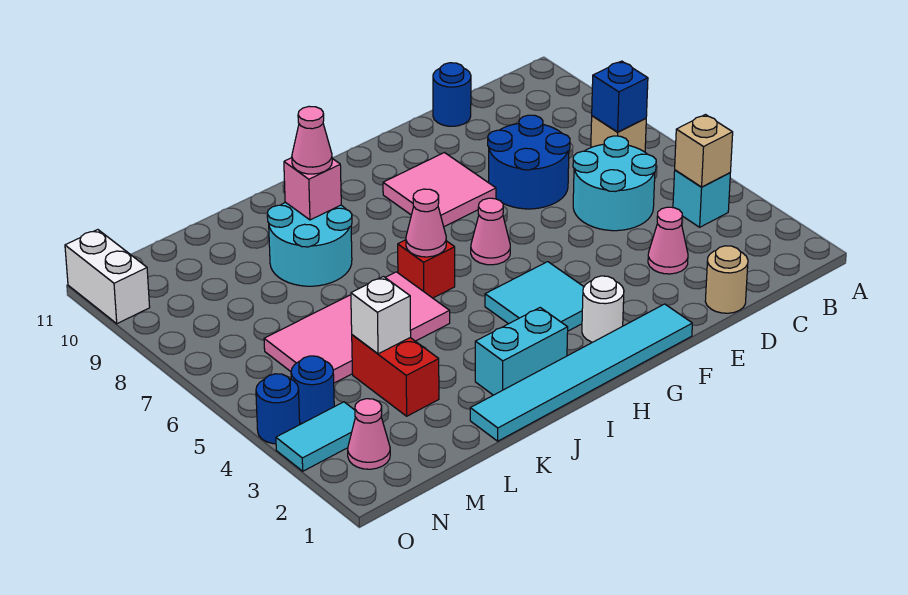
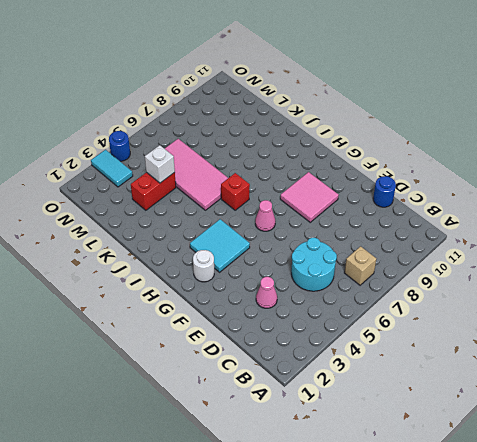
none -> cyan 1x1 brick [673,170,730,227]
none -> tan 1x1 round brick [705,246,748,313]
none -> blue 2x2 round brick [488,115,570,209]

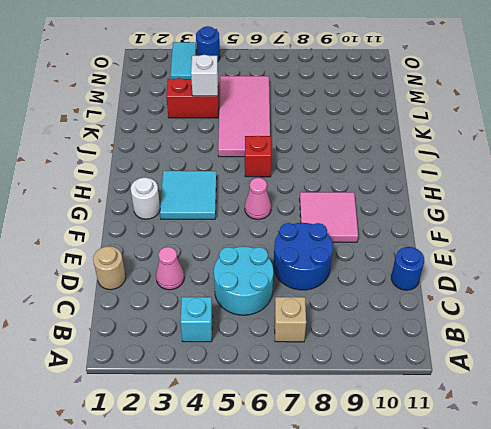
none -> cyan 1x6 tile [470,304,692,441]
none -> cyan 1x2 brick [475,308,568,395]
none -> cyan 2x2 round brick [267,202,352,286]

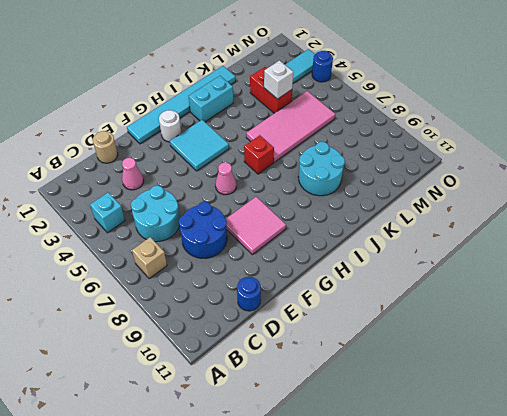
none -> pink 1x1 cone [348,399,390,469]
none -> blue 1x1 round brick [291,356,334,424]
none -> white 1x2 brick [65,230,150,324]

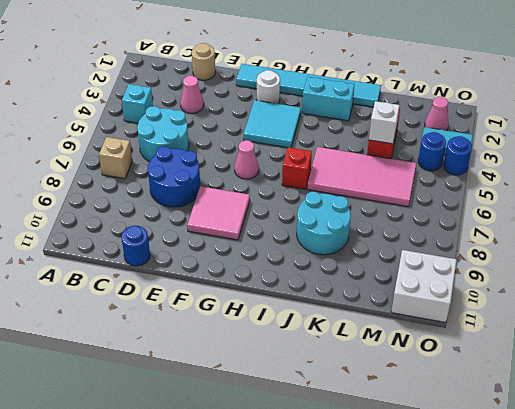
white 2x2 brick [391,250,457,323] -> white 1x2 brick [65,230,150,324]
none -> tan 1x1 brick [675,115,733,187]
none -> blue 1x1 brick [592,61,648,132]
none -> pink 1x1 cone [406,189,446,257]

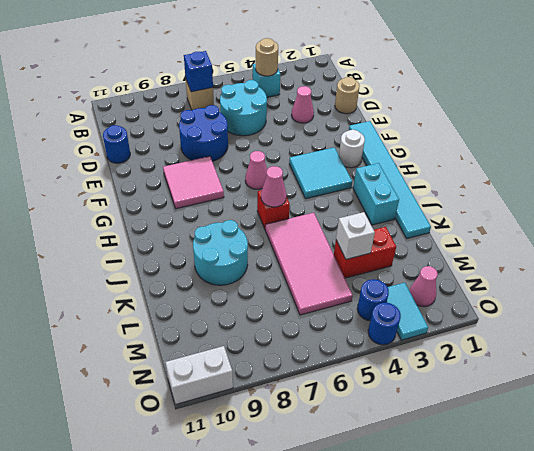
tan 1x1 round brick [256,38,278,76] -> tan 1x1 brick [675,115,733,187]
none -> pink 1x1 brick [284,158,341,220]
none -> pink 1x1 cone [292,106,332,174]

